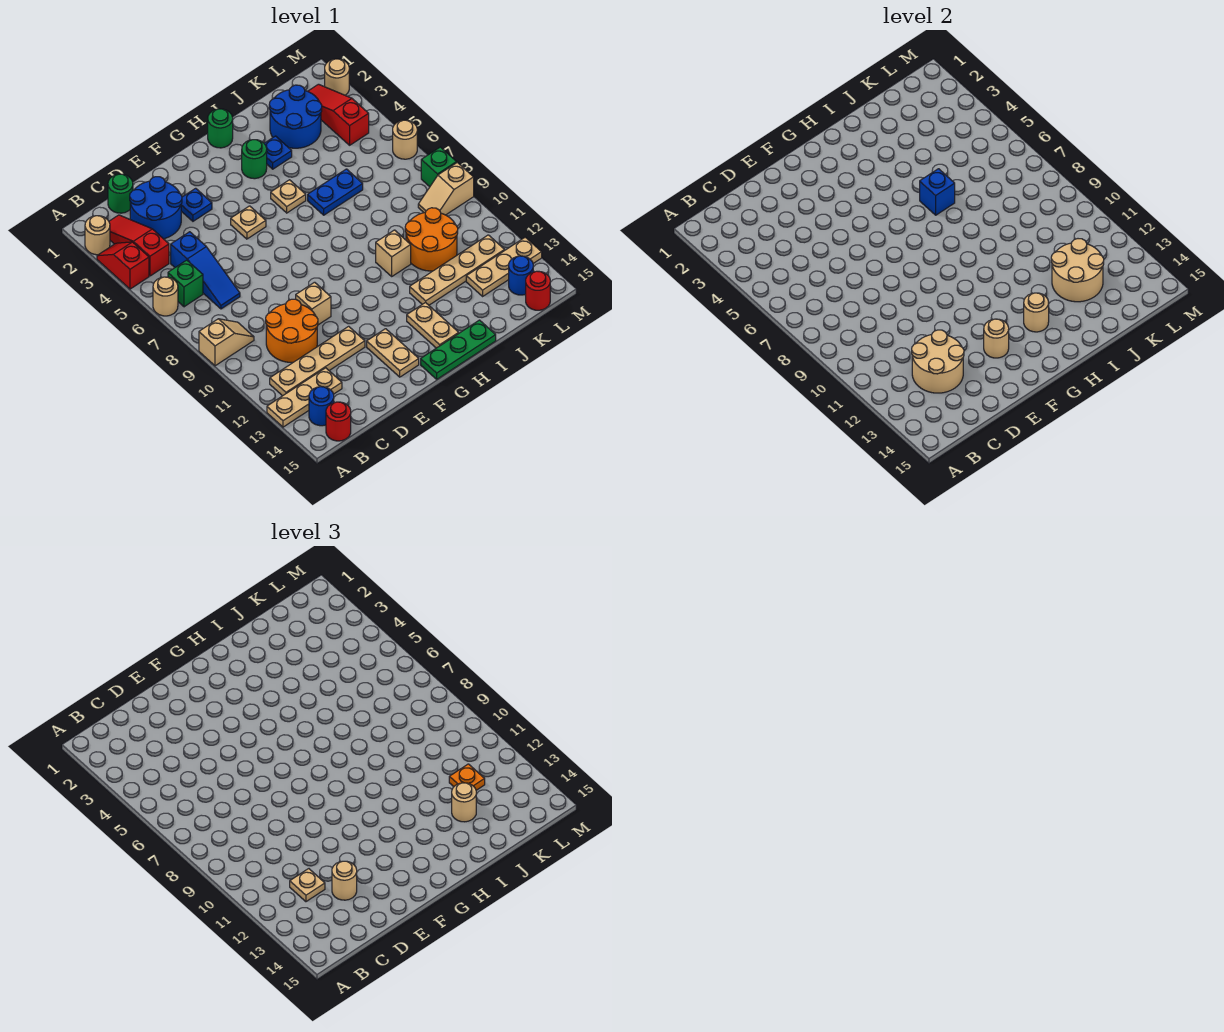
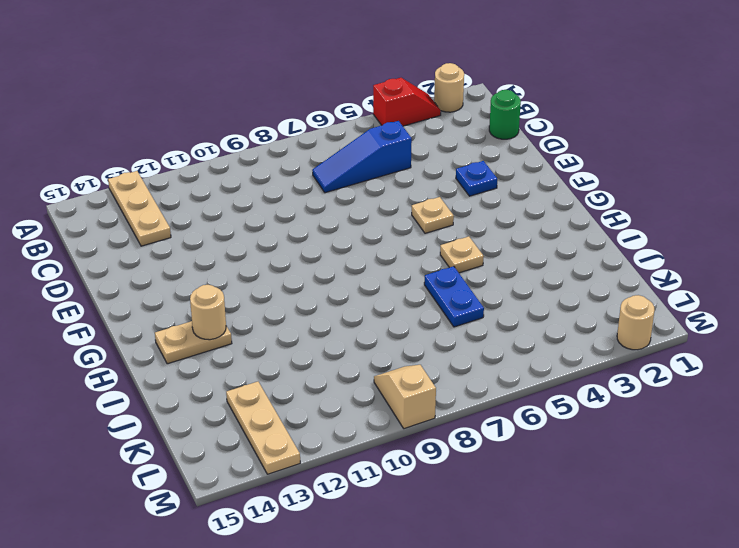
none -> tan 1x1 round brick [153,277,178,316]
none -> tan 1x2 slope [199,319,254,366]
none -> red 1x3 slope [109,215,169,276]
none -> green 1x1 brick [168,260,203,307]

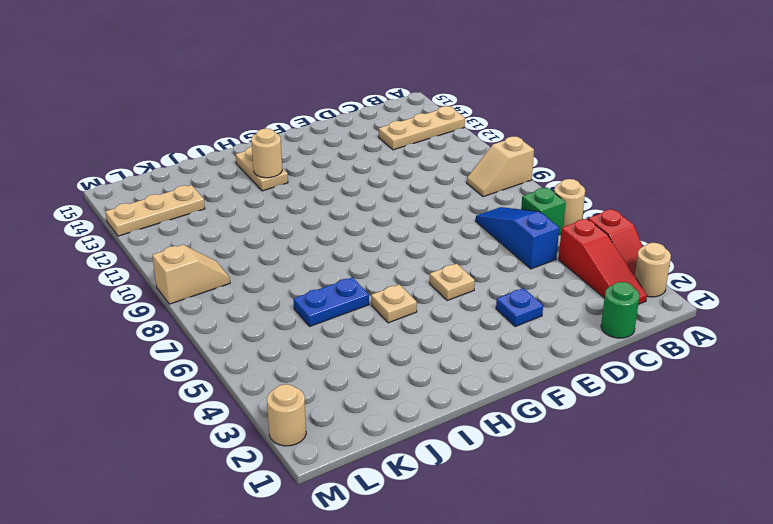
none -> tan 1x4 plate [270,326,365,396]
none -> blue 1x1 round brick [309,387,334,426]
none -> red 1x1 round brick [326,402,351,441]
none -> blue 2x2 round brick [130,177,182,239]

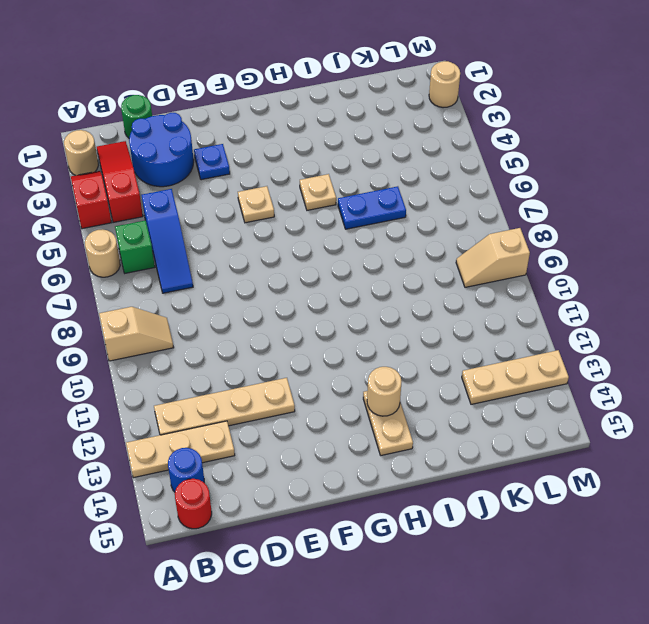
none -> orange 2x2 round brick [266,299,318,362]
none -> tan 1x1 brick [296,282,331,325]
none -> tan 1x2 plate [367,329,419,377]
none -> green 1x3 plate [421,320,496,379]

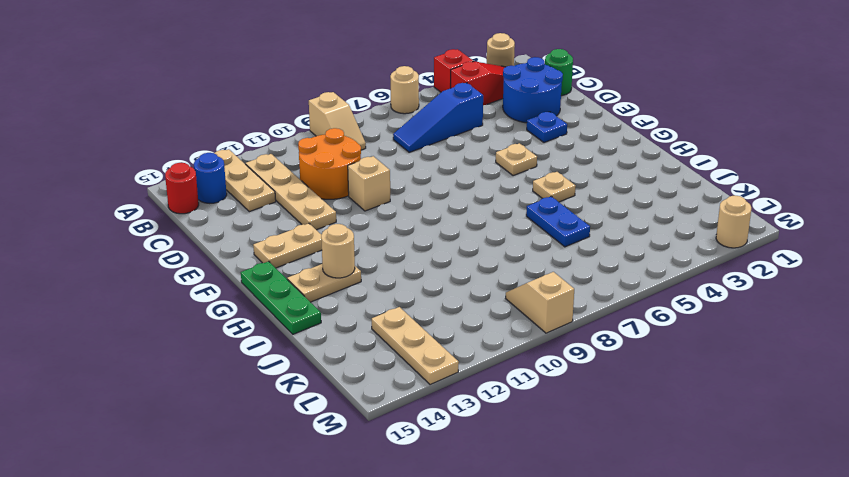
none -> green 1x1 brick [168,260,203,307]
none -> green 1x1 round brick [208,109,233,148]
none -> green 1x1 round brick [242,140,267,179]
none -> blue 1x1 plate [264,136,292,169]

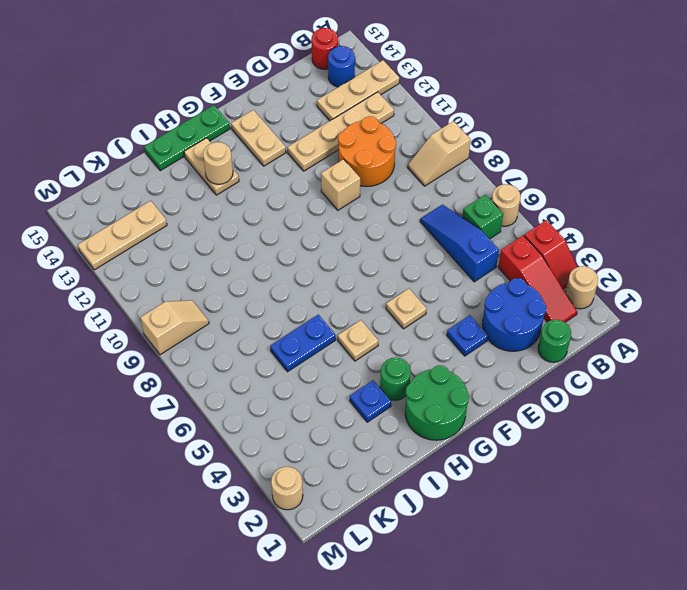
green 2x2 round brick [405,365,469,440] -> green 1x1 round brick [208,109,233,148]
none -> tan 1x1 brick [376,230,411,276]
none -> tan 1x4 plate [410,235,505,305]
none -> blue 2x2 round brick [269,85,322,148]
none -> orange 2x2 round brick [405,208,458,271]

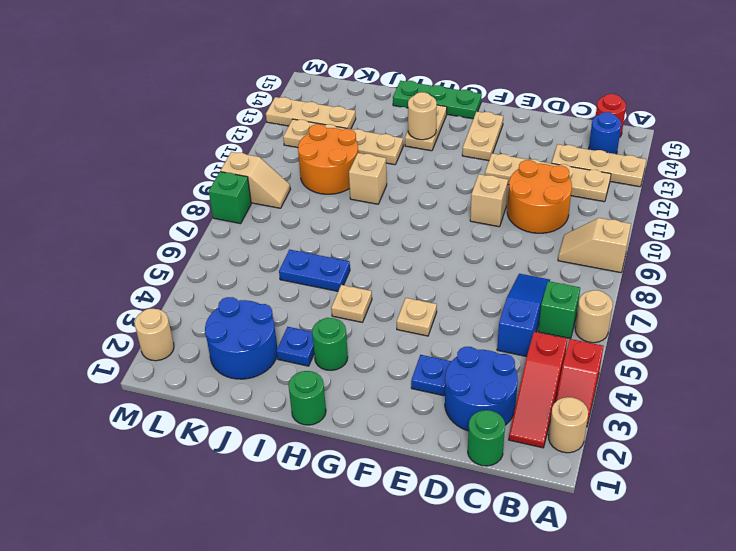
none -> red 1x3 slope [308,84,369,145]
none -> blue 1x1 round brick [509,256,533,295]
none -> red 1x1 round brick [526,271,550,310]
none -> tan 1x1 round brick [393,120,417,159]

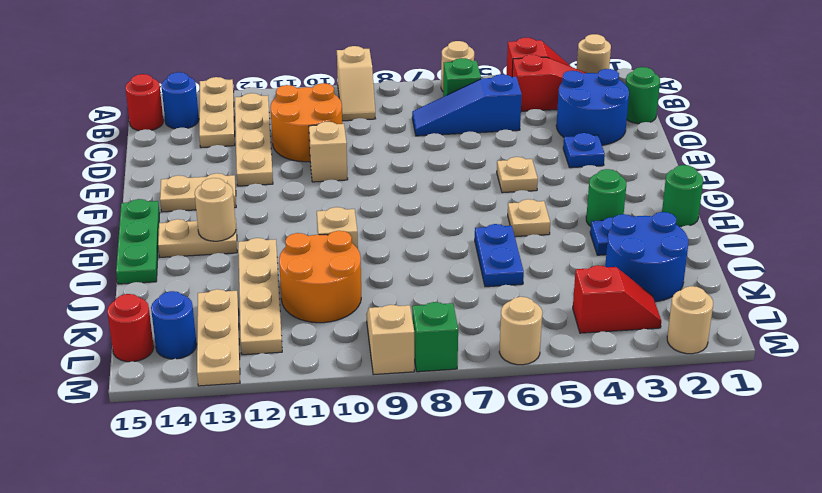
red 1x2 slope [573,265,661,333] -> red 1x3 slope [308,84,369,145]
none -> tan 2x2 round brick [912,330,964,393]
none -> tan 1x1 round brick [984,319,1009,358]
none -> blue 1x1 brick [920,169,955,215]
none -> tan 2x2 round brick [1051,239,1104,302]

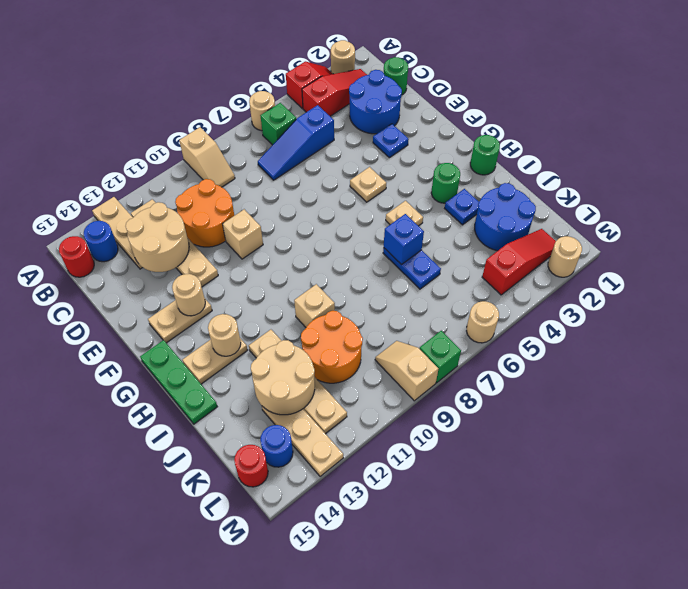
none -> tan 1x1 plate [290,869,325,902]
none -> tan 1x1 round brick [332,861,357,900]
none -> tan 1x1 round brick [452,783,476,822]
none -> orange 1x1 plate [449,764,485,790]

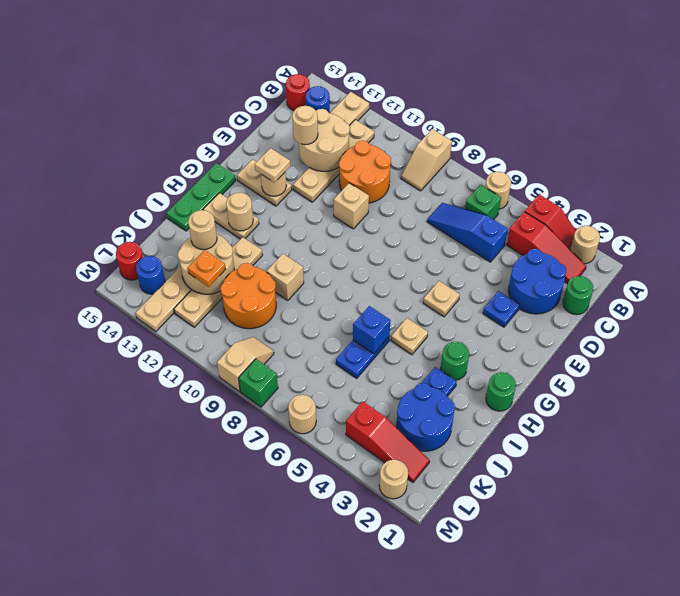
tan 1x1 plate [255,148,290,182] -> tan 1x1 plate moved to [290,869,325,902]

